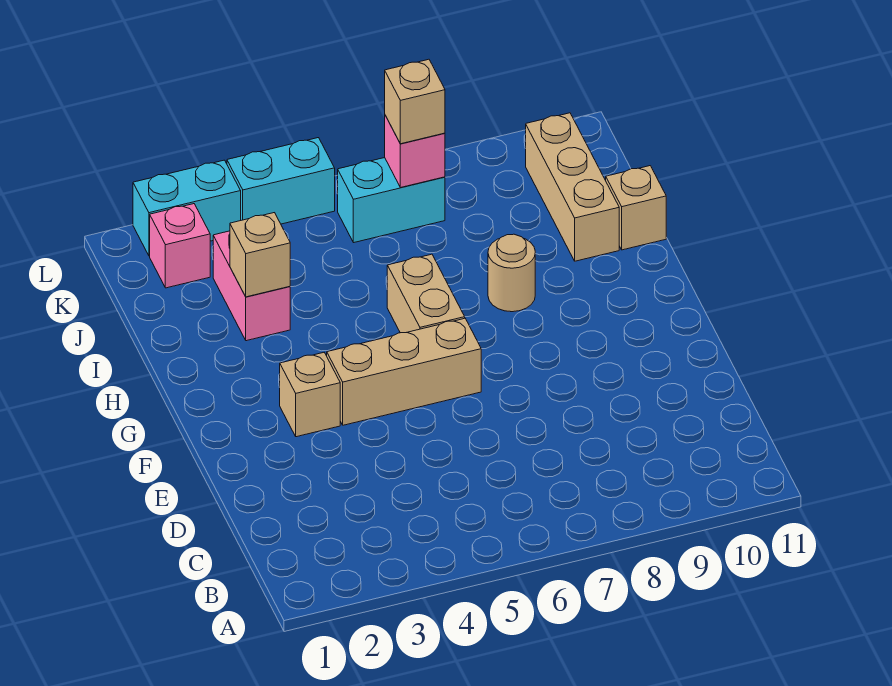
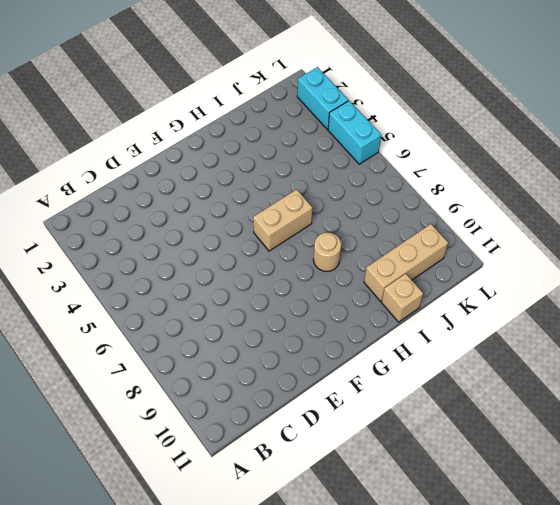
none -> tan 1x1 brick [280,353,340,437]
none -> tan 1x3 brick [327,318,481,425]
none -> pink 1x2 brick [213,231,290,341]

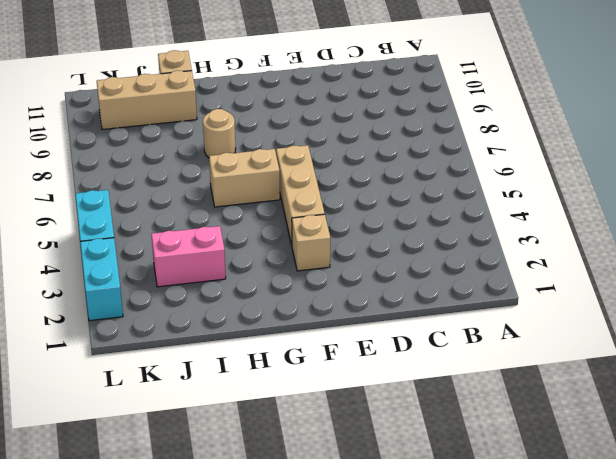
none -> pink 1x1 brick [150,204,210,288]
none -> cyan 1x2 brick [338,158,445,243]
none -> tan 1x1 brick [230,213,290,297]

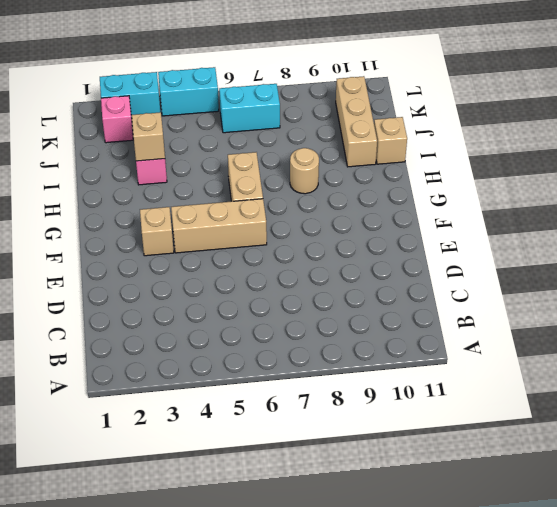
none -> pink 1x1 brick [385,115,445,188]
none -> tan 1x1 brick [385,59,445,144]

